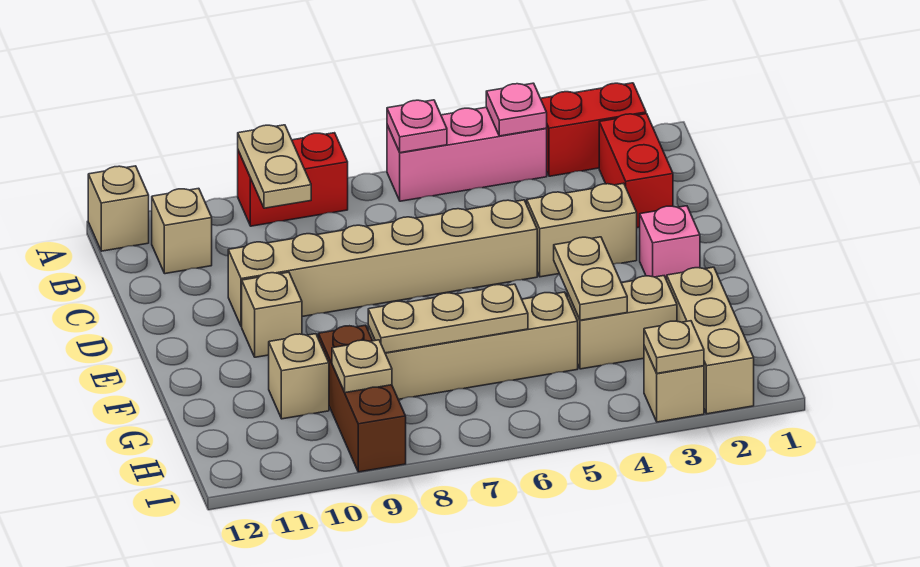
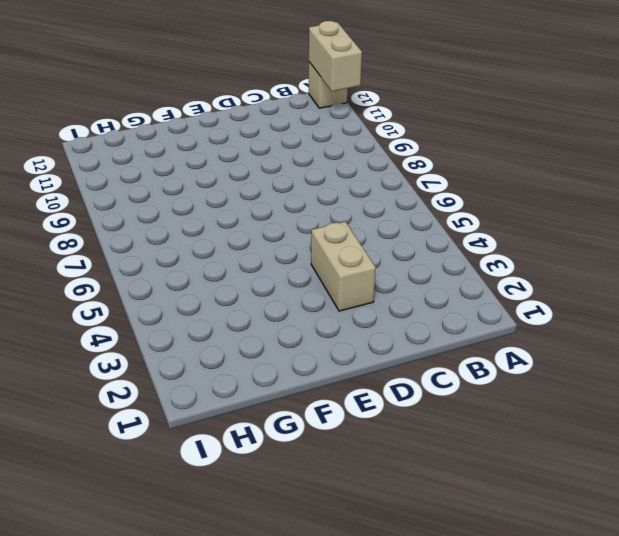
tan 1x2 brick [309,21,362,91] -> tan 1x2 brick moved to [567,276,677,369]
none -> red 1x2 brick [541,83,646,176]
none -> pink 1x3 brick [387,107,547,201]
none -> red 1x2 brick [238,133,348,226]

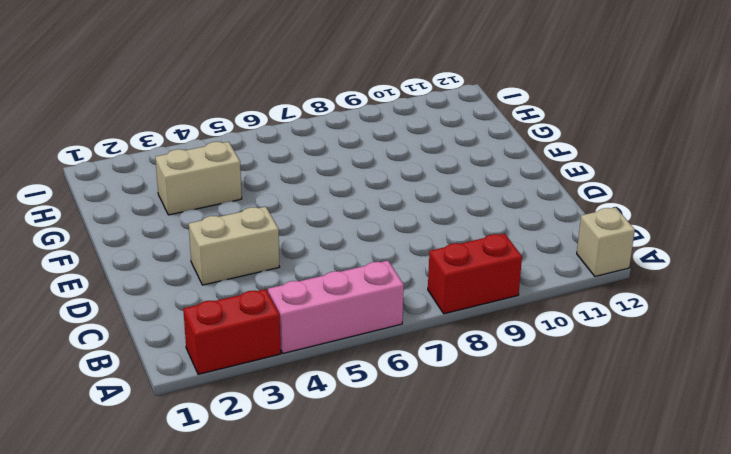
none -> red 1x2 brick [599,114,673,228]
none -> tan 1x1 brick [152,188,212,274]
none -> tan 1x6 brick [228,200,537,327]

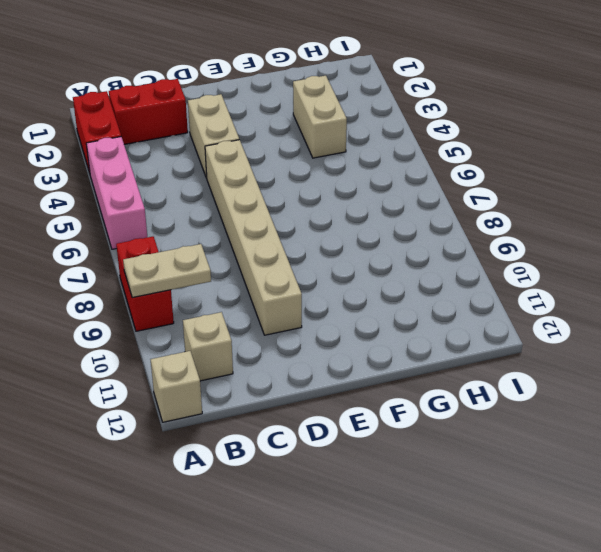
none -> pink 1x1 brick [640,206,700,280]
none -> tan 1x1 brick [242,272,302,357]
none -> tan 1x3 brick [667,267,754,414]

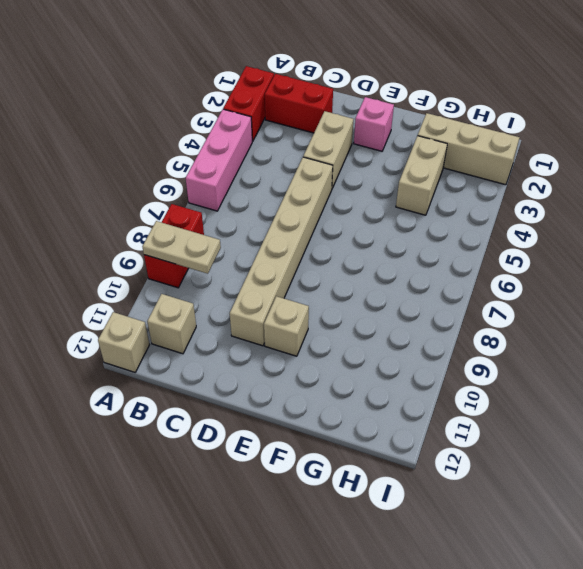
none -> tan 1x4 brick [368,292,578,399]
none -> brown 1x3 brick [318,325,406,472]
none -> tan 1x1 brick [269,334,329,419]

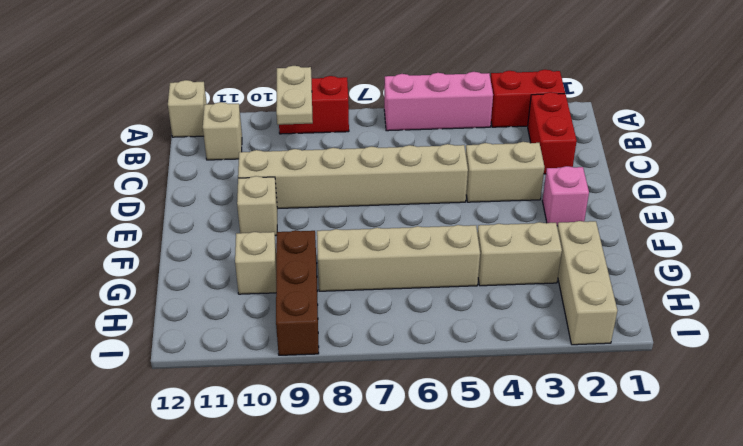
none -> tan 1x1 brick [644,346,704,422]
none -> pink 1x1 plate [486,83,547,136]
none -> pink 1x1 plate [387,100,447,153]

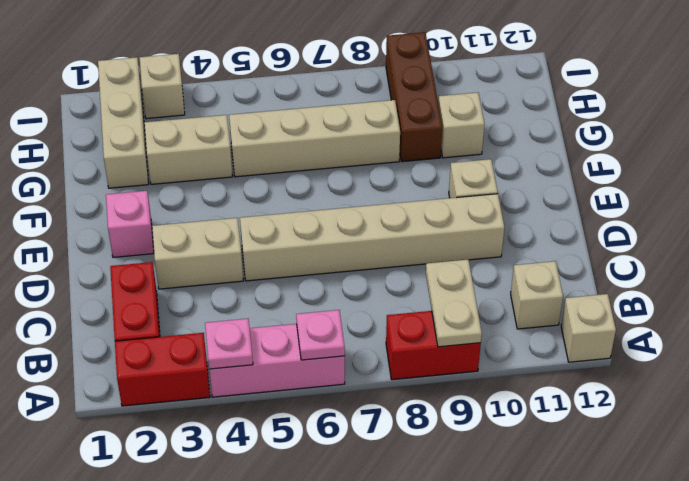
none -> tan 1x2 plate [554,237,627,320]
none -> tan 1x3 plate [368,284,528,353]
none -> tan 1x1 plate [332,340,392,393]

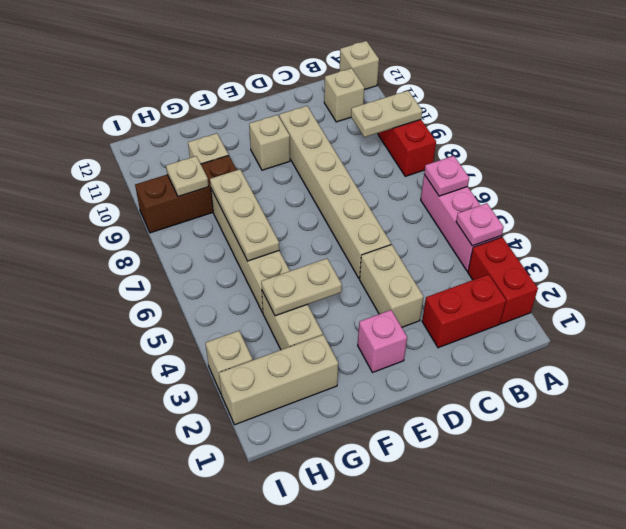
none -> tan 1x1 plate [644,321,704,373]

